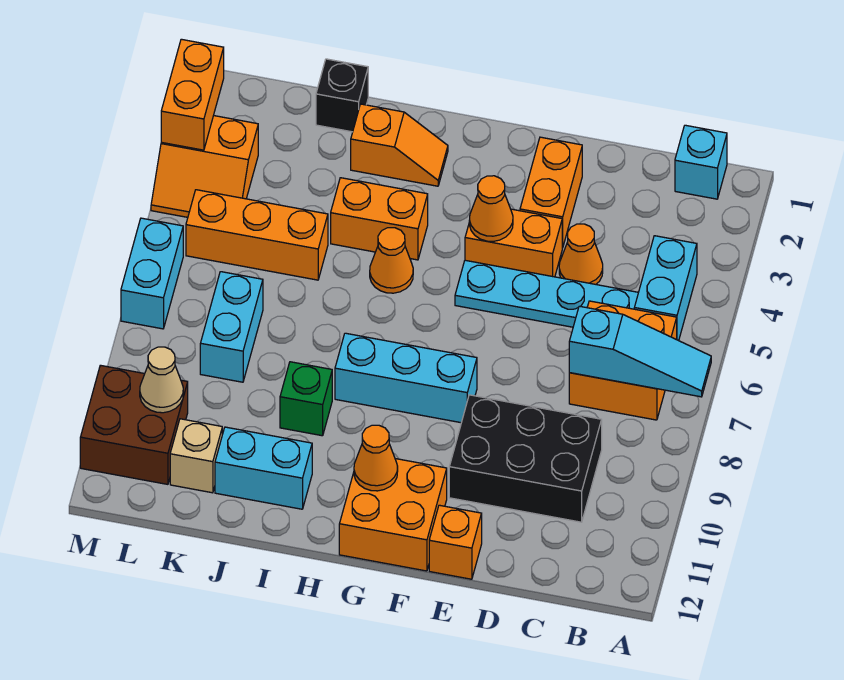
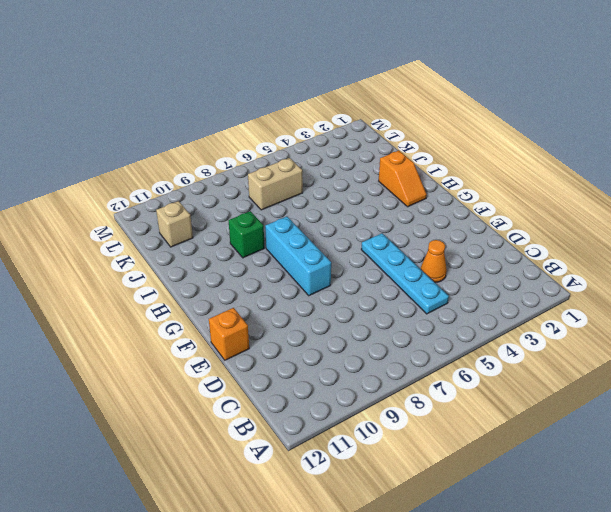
tan 1x2 brick [248,158,303,210] -> cyan 1x2 brick [200,272,263,382]
none -> cyan 1x1 brick [675,125,727,199]
none -> cyan 1x2 brick [634,236,697,341]
none -> orange 2x2 brick [569,301,677,420]

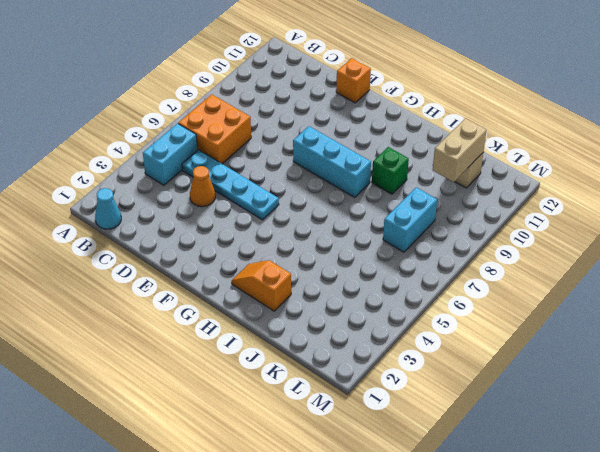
cyan 1x1 cone [95,188,121,229] -> cyan 1x1 brick [675,125,727,199]
tan 1x2 brick [433,118,487,182] -> none
none -> black 2x3 brick [449,395,602,522]
none -> orange 1x2 brick [520,137,582,248]
none -> orange 1x2 brick [465,209,562,277]

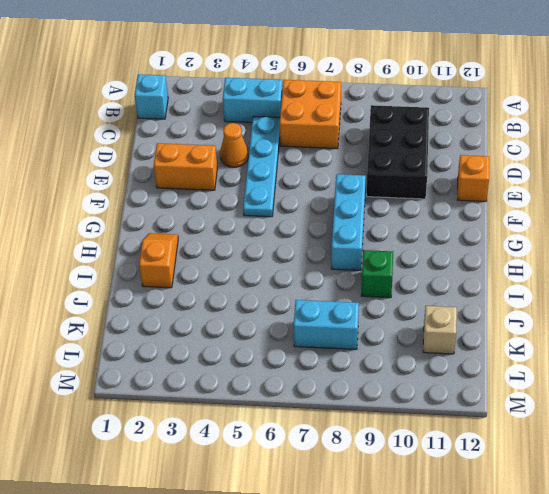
none -> orange 1x2 brick [465,209,562,277]
none -> orange 2x2 brick [339,459,447,571]
none -> orange 1x2 brick [331,178,428,260]

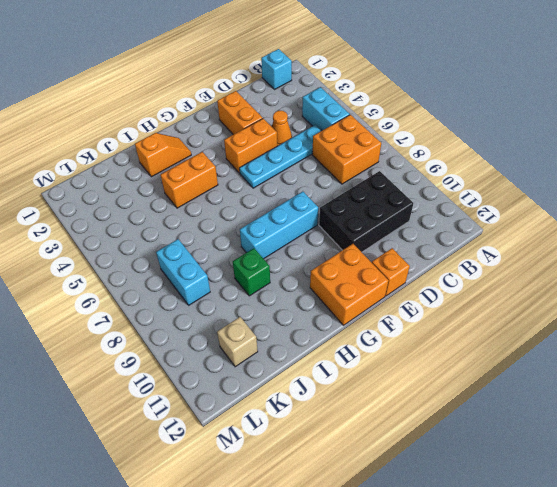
none -> orange 1x1 cone [370,228,413,293]
none -> cyan 1x2 brick [215,427,312,509]
none -> black 1x1 brick [316,59,368,132]

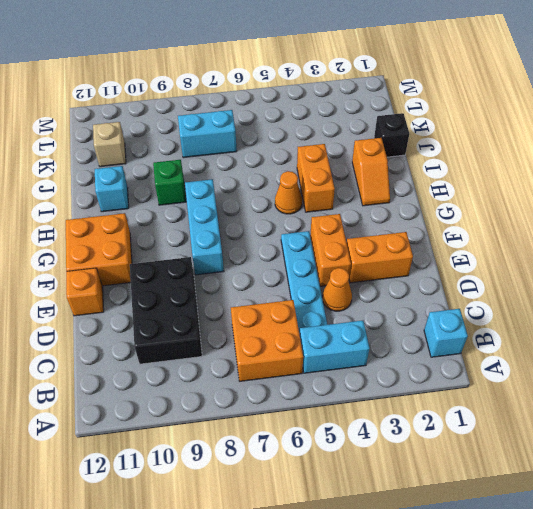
cyan 1x1 brick [95,166,129,212] -> cyan 1x2 brick [215,427,312,509]
none -> orange 1x3 brick [186,190,328,280]
none -> orange 2x2 slope [151,116,258,217]
none -> brown 2x2 brick [80,365,188,484]

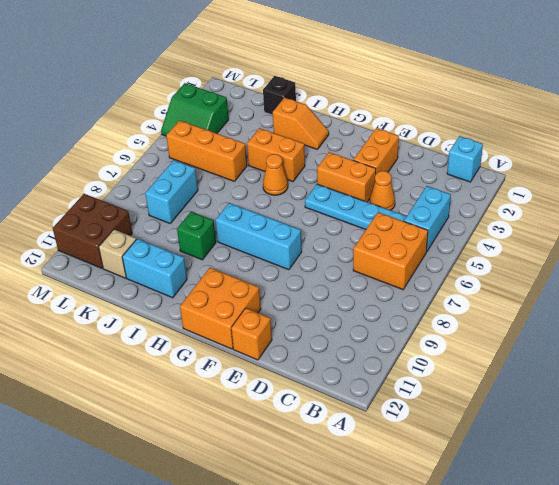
green 2x2 slope [161,83,229,136] -> orange 2x2 slope [151,116,258,217]
none -> black 2x3 brick [449,395,602,522]
none -> cyan 1x2 brick [121,218,183,329]
none -> cyan 1x3 slope [569,306,711,397]

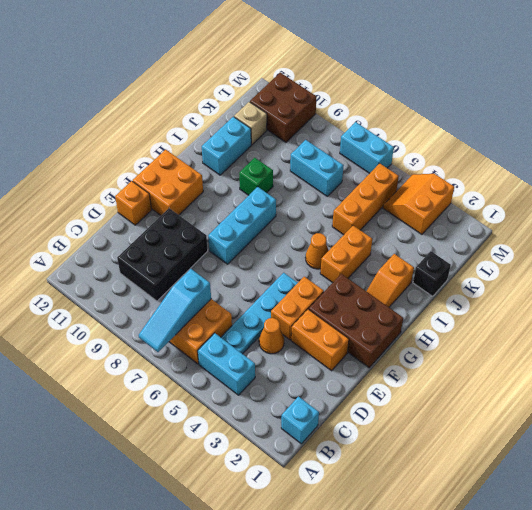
brown 2x3 brick [309,274,403,368] -> none
none -> orange 1x1 cone [469,176,513,241]
none -> orange 1x1 cone [354,425,398,491]
none -> tan 1x1 cone [140,347,183,413]

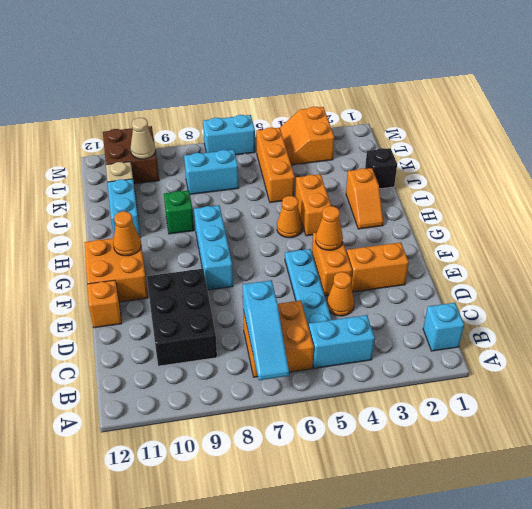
none -> orange 1x2 brick [161,39,224,150]

